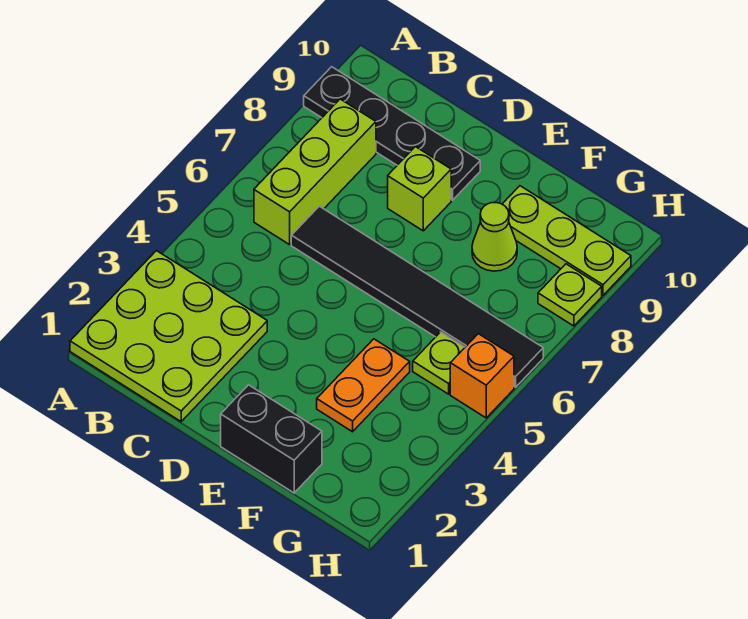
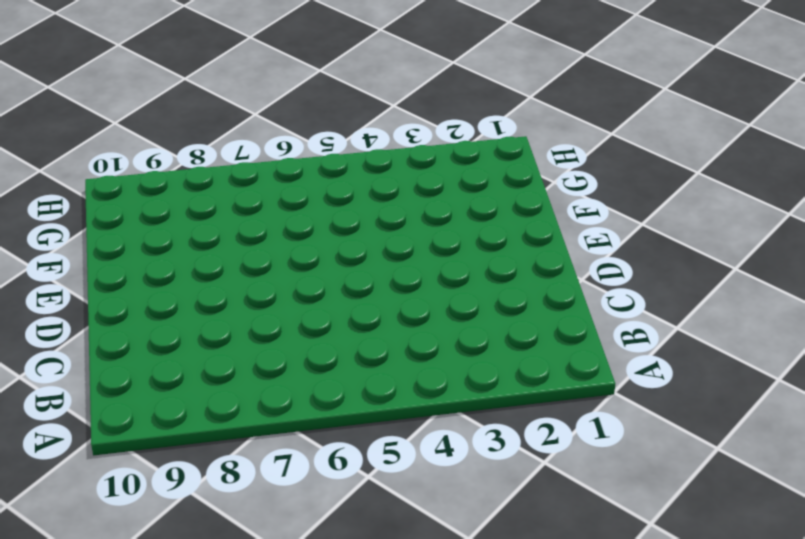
none -> lime 3x3 plate [70,251,267,421]
none -> black 1x4 plate [304,67,480,200]
none -> lime 1x3 brick [254,99,376,245]

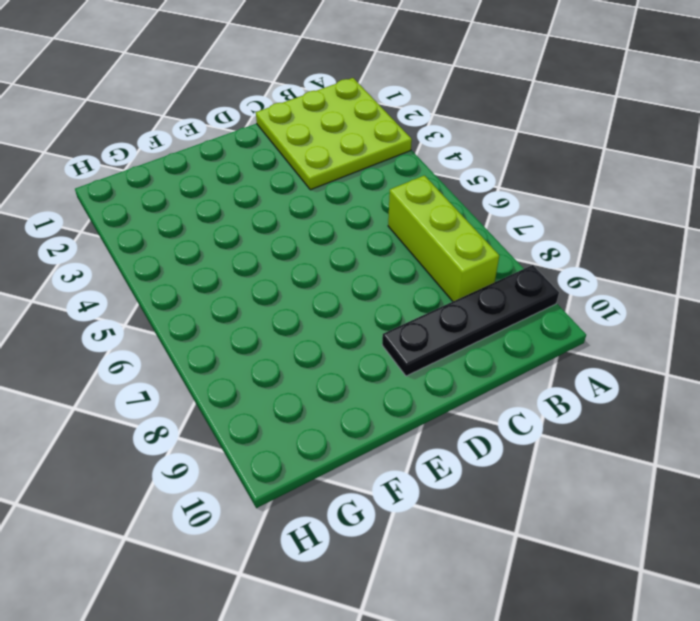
none -> black 1x6 tile [291,206,543,387]
none -> lime 1x1 brick [388,147,451,231]
none -> black 1x2 brick [221,385,322,493]

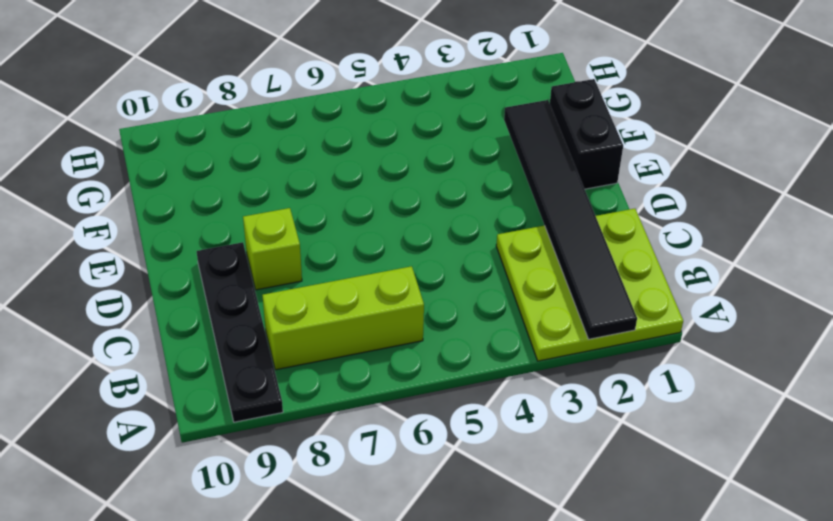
black 1x6 tile [504,100,637,339] -> black 1x6 tile moved to [291,206,543,387]
none -> orange 1x2 plate [317,339,410,432]
none -> lime 1x1 cone [472,203,517,271]
none -> lime 1x3 plate [502,186,631,295]

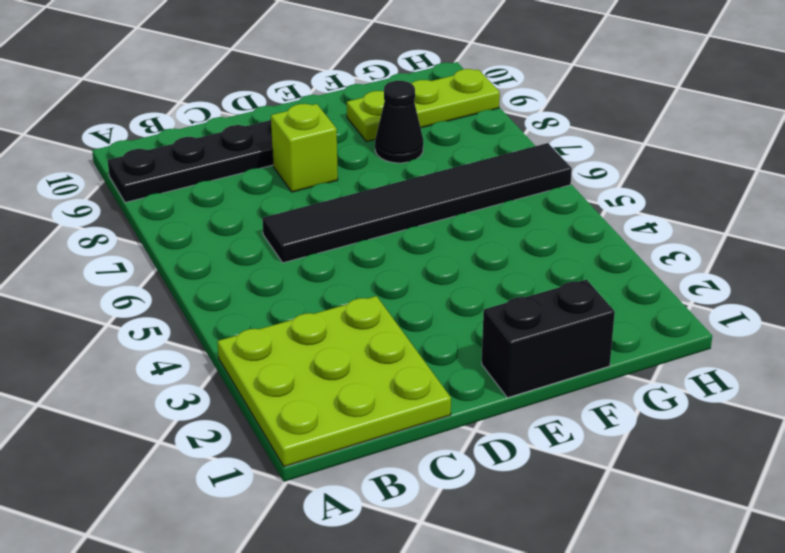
black 1x1 cone [375,81,423,163] -> lime 1x1 cone [472,203,517,271]
none -> lime 1x3 brick [254,99,376,245]
none -> orange 1x2 plate [317,339,410,432]
none -> lime 1x1 plate [413,332,465,394]

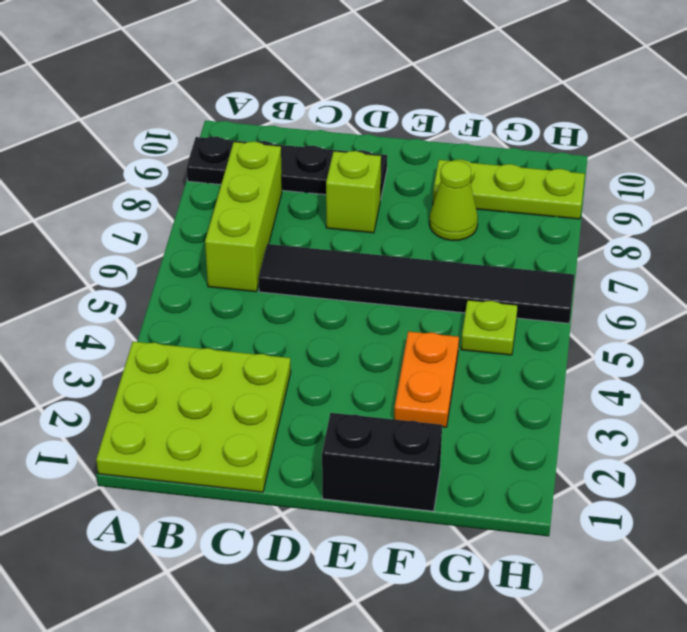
none -> orange 1x1 brick [450,334,514,418]
none -> lime 1x1 plate [538,264,602,326]

